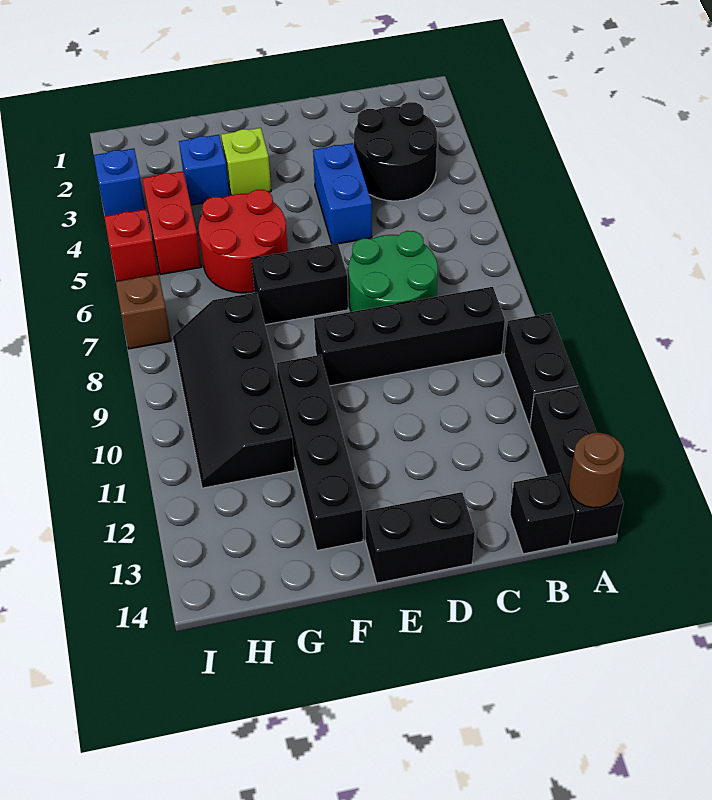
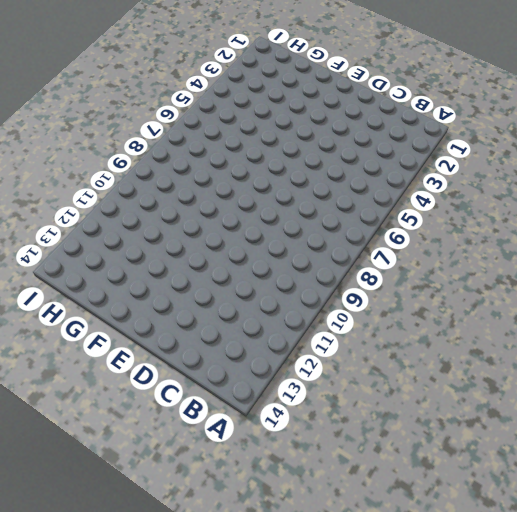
none -> black 1x2 brick [504,313,578,426]
none -> black 1x3 brick [530,386,624,544]
none -> black 2x2 round brick [354,102,437,201]

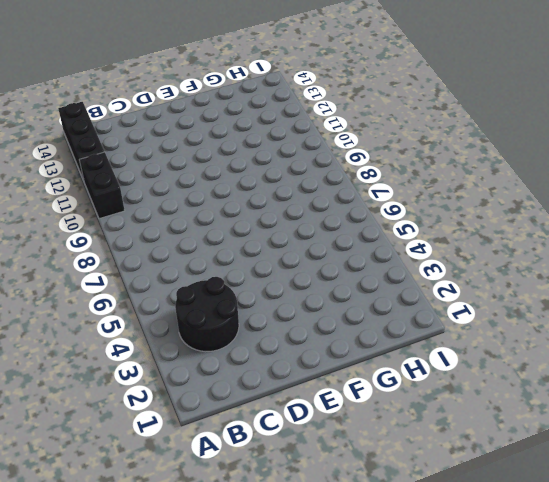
none -> black 1x4 brick [314,287,505,386]
none -> black 1x1 brick [510,473,574,554]
none -> green 2x2 round brick [349,231,438,312]

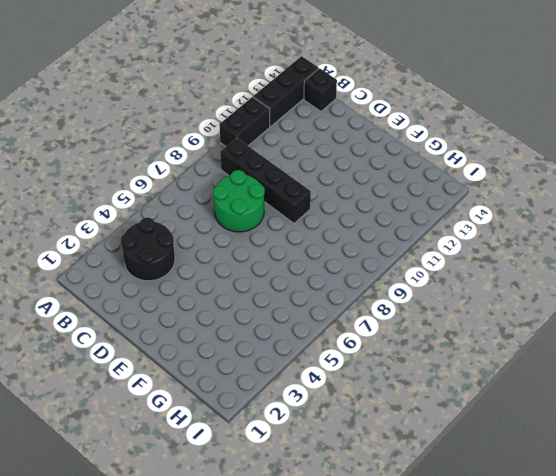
none -> blue 1x2 brick [313,143,372,244]
none -> black 1x2 brick [365,492,475,583]
none -> black 1x2 brick [251,243,348,325]

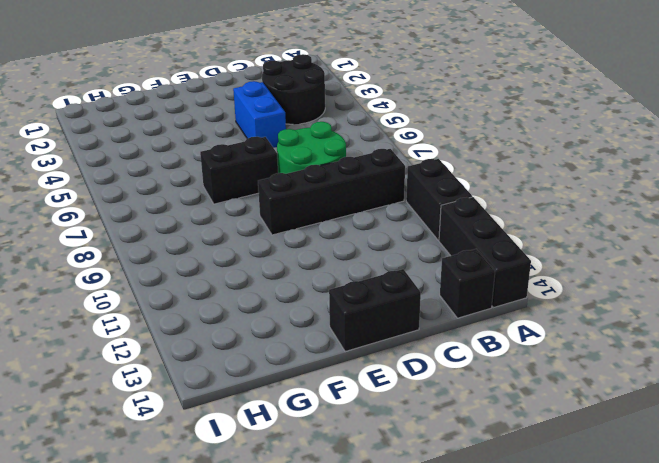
none -> lime 1x1 brick [221,128,271,195]
none -> red 2x2 round brick [198,190,288,293]
none -> black 1x4 brick [277,355,363,550]

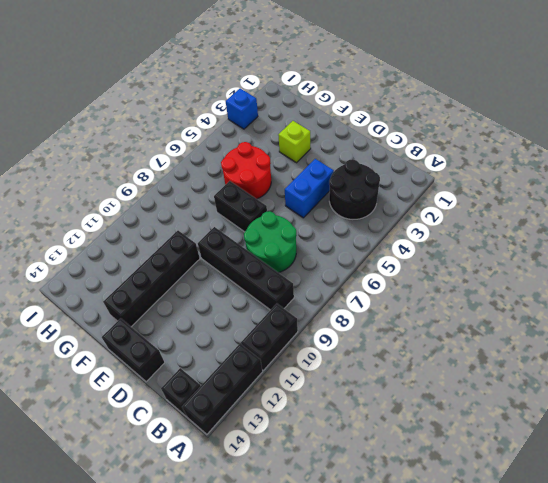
none -> blue 1x1 brick [179,135,229,205]
none -> black 2x4 slope [173,292,295,488]
none -> red 1x2 brick [142,171,201,274]

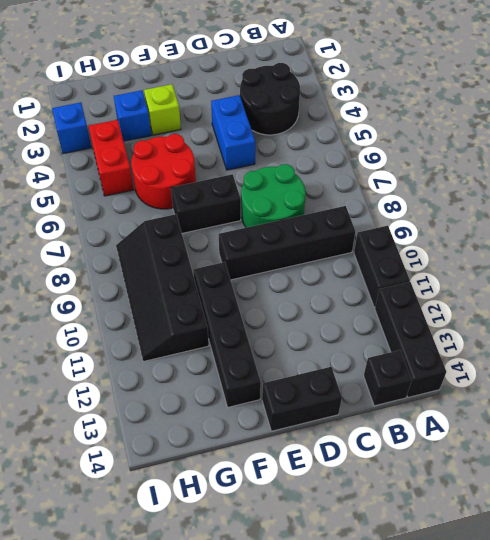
none -> red 1x1 brick [104,209,158,281]
none -> brown 1x1 brick [116,274,171,349]
none -> brown 1x1 round brick [569,433,625,508]

